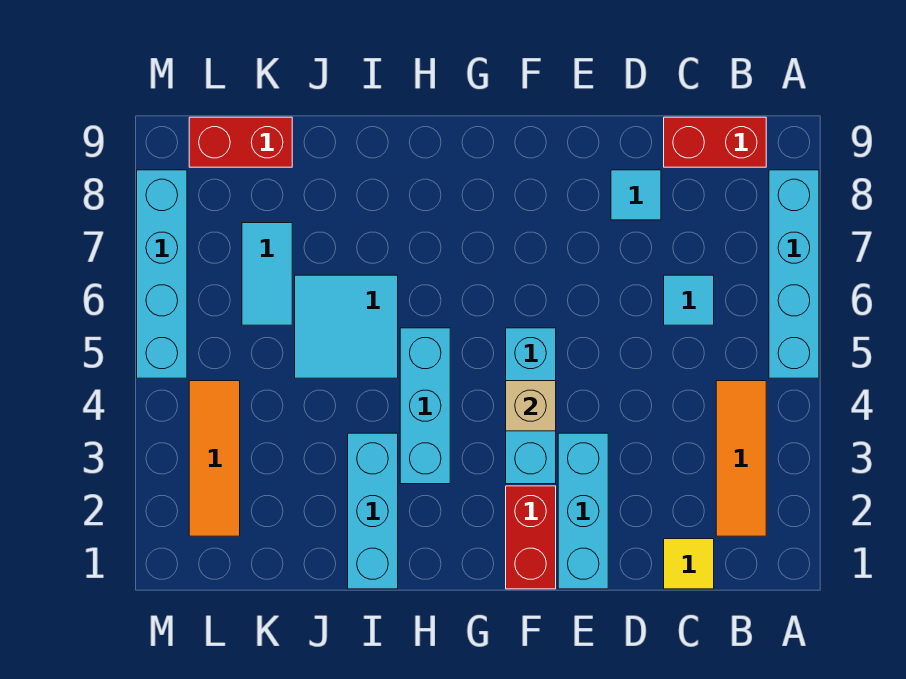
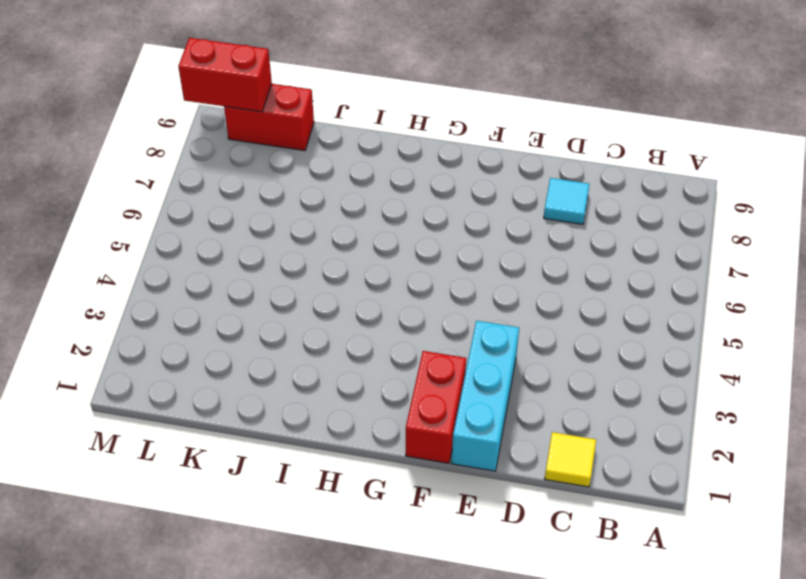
red 1x2 brick [178,38,272,112] -> red 1x2 brick moved to [664,117,766,167]
none -> cyan 1x4 brick [769,170,819,378]
none -> orange 1x3 tile [716,381,766,536]
none -> cyan 1x1 tile [664,275,714,325]

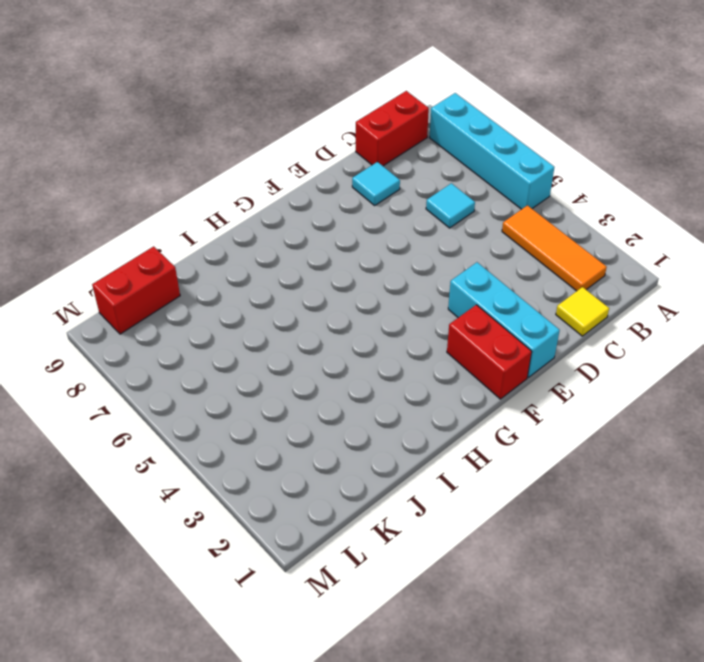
none -> cyan 1x3 brick [506,328,556,484]
none -> cyan 1x3 brick [400,328,450,484]
none -> cyan 1x3 brick [348,433,398,589]

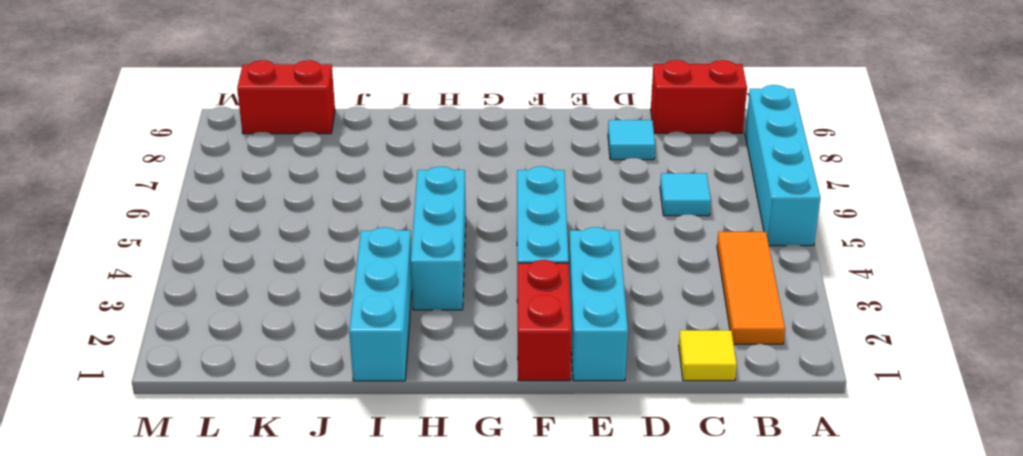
none -> cyan 2x2 tile [295,275,398,378]
none -> cyan 1x2 tile [242,223,292,325]
none -> orange 1x3 tile [189,381,240,536]

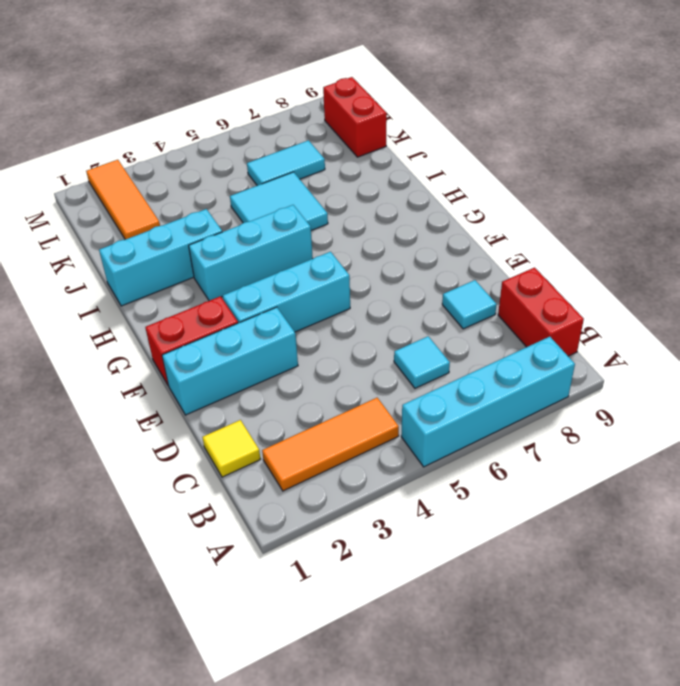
orange 1x3 tile [86,160,160,240] -> orange 1x3 tile turned to [189,381,240,536]
none -> cyan 1x4 brick [137,170,187,378]
none -> tan 1x1 brick [506,381,556,431]

